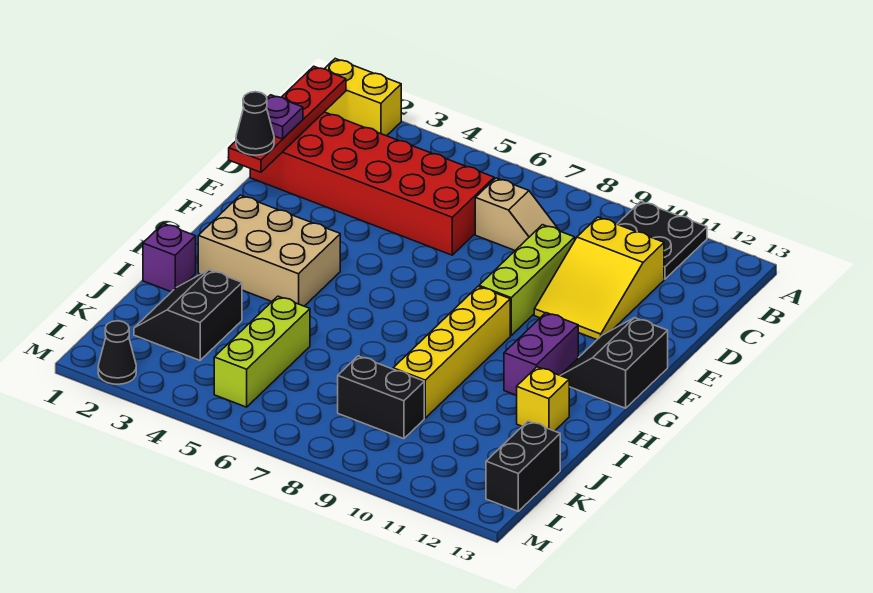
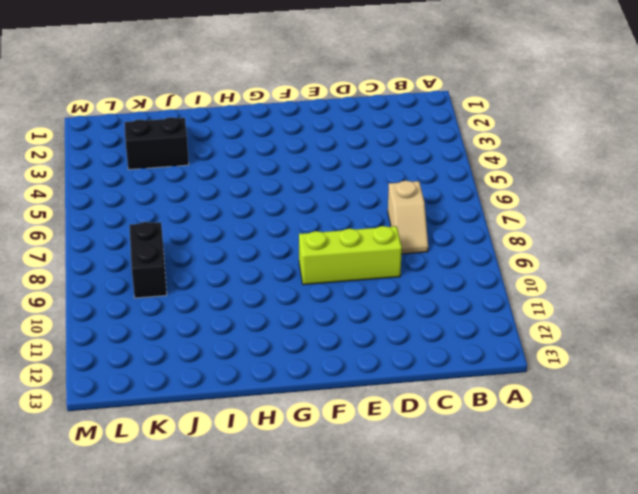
none -> yellow 1x2 brick [325,59,401,136]
none -> black 2x2 plate [618,201,707,279]
none -> red 2x6 brick [250,112,494,255]

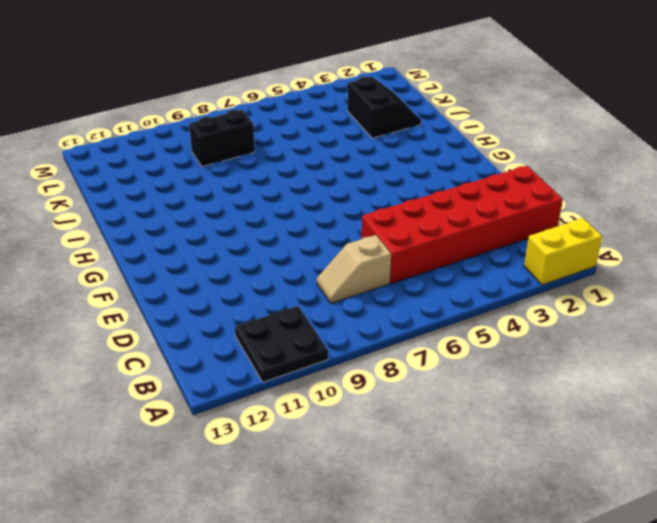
none -> yellow 2x3 slope [534,217,664,340]
none -> lime 1x3 brick [479,225,575,335]
none -> black 2x2 slope [560,318,668,408]

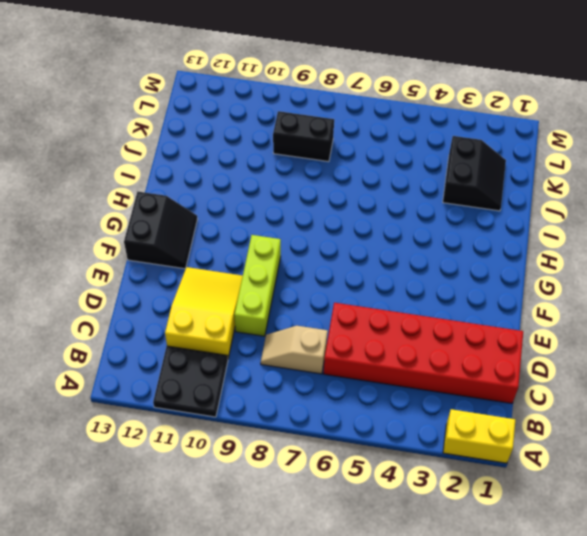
none -> tan 2x3 brick [198,195,340,306]
none -> yellow 1x4 brick [393,287,510,418]
none -> purple 1x2 brick [504,313,578,395]

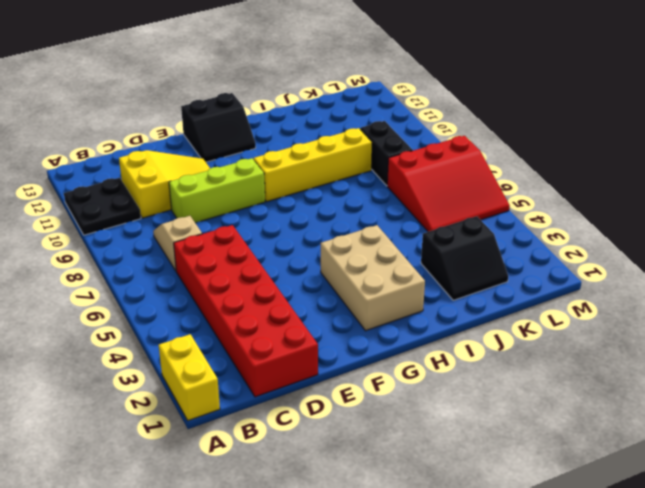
red 3x3 slope [387,136,510,232] -> lime 1x3 brick [214,296,310,407]
none -> purple 1x2 brick [504,313,578,395]
none -> purple 1x1 brick [143,223,196,292]
none -> yellow 1x1 brick [516,367,569,431]

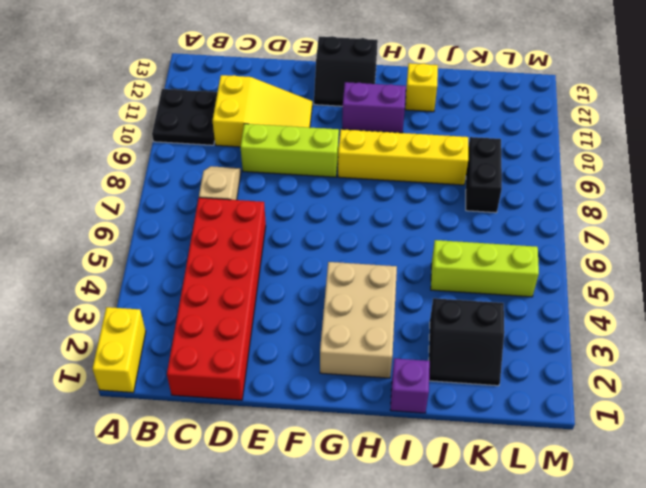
none -> black 1x2 brick [486,421,560,511]
none -> black 1x1 cone [98,321,136,384]
none -> red 1x4 plate [229,66,346,172]

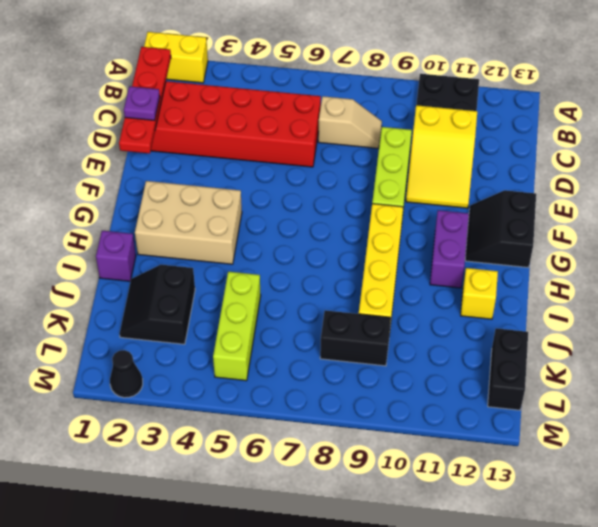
none -> black 1x1 cone [236,92,274,155]

